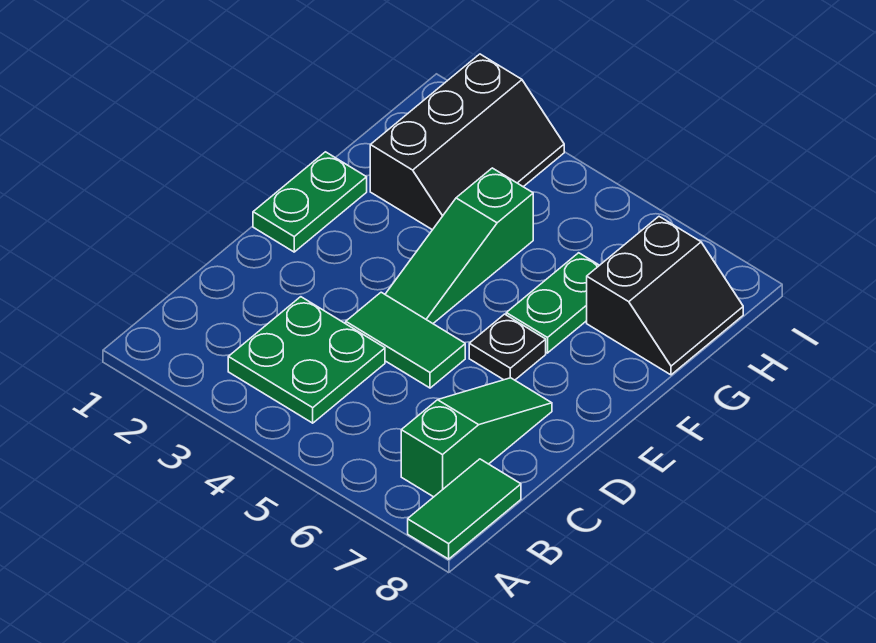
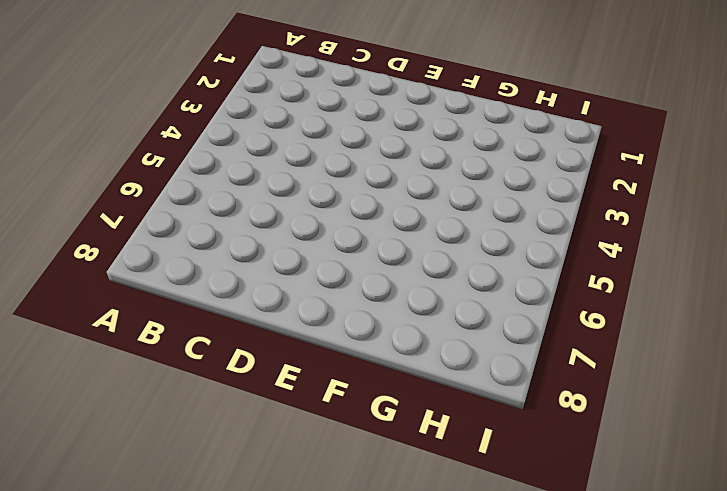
none -> green 1x2 tile [408,459,521,559]
none -> green 2x2 plate [228,297,385,423]

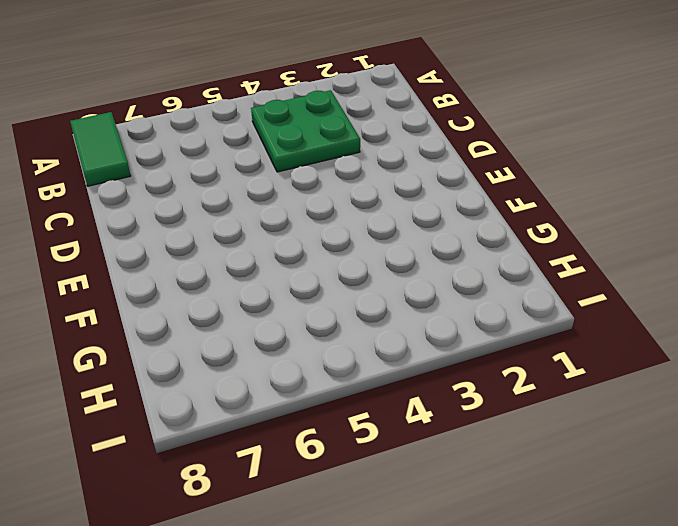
none -> green 1x3 slope [401,378,552,497]
none -> green 1x2 tile [346,292,465,388]

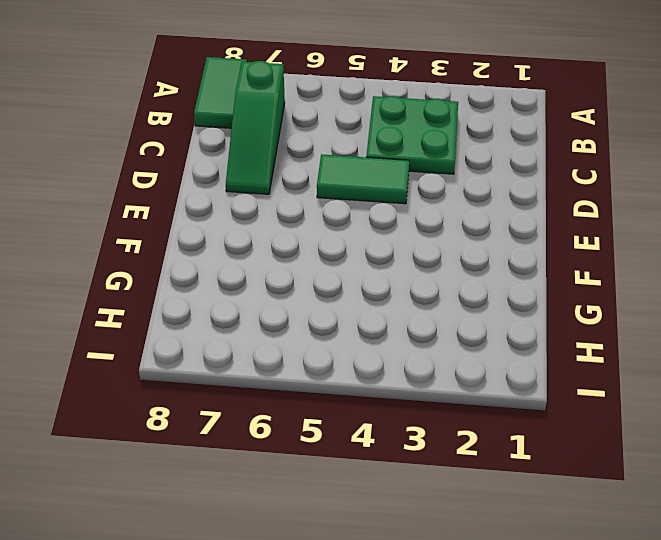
none -> green 1x2 plate [253,152,367,252]
none -> green 1x3 slope [385,168,533,323]

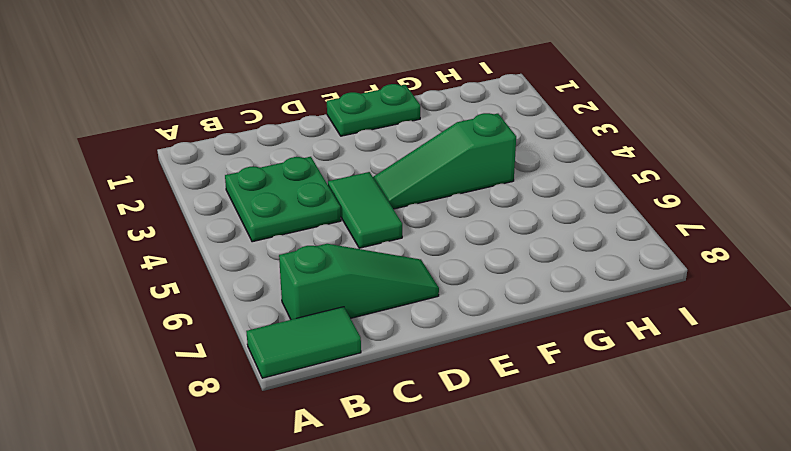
none -> black 1x1 plate [469,314,546,380]
none -> green 1x2 plate [506,253,599,353]

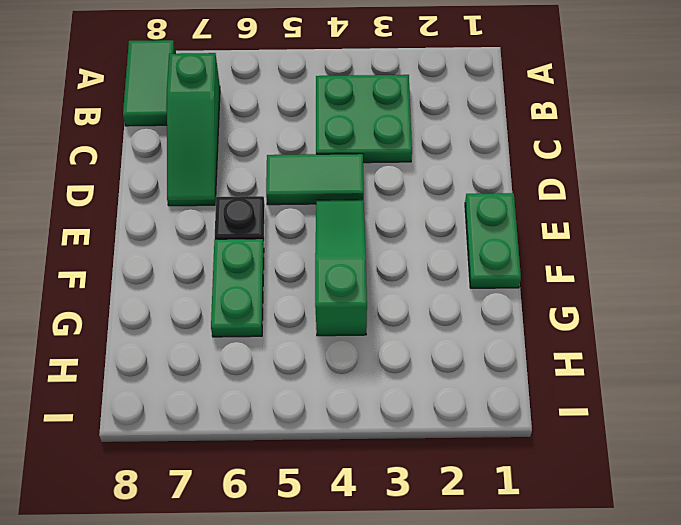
none -> black 2x3 slope [370,54,564,230]
none -> black 2x2 slope [587,217,743,375]

